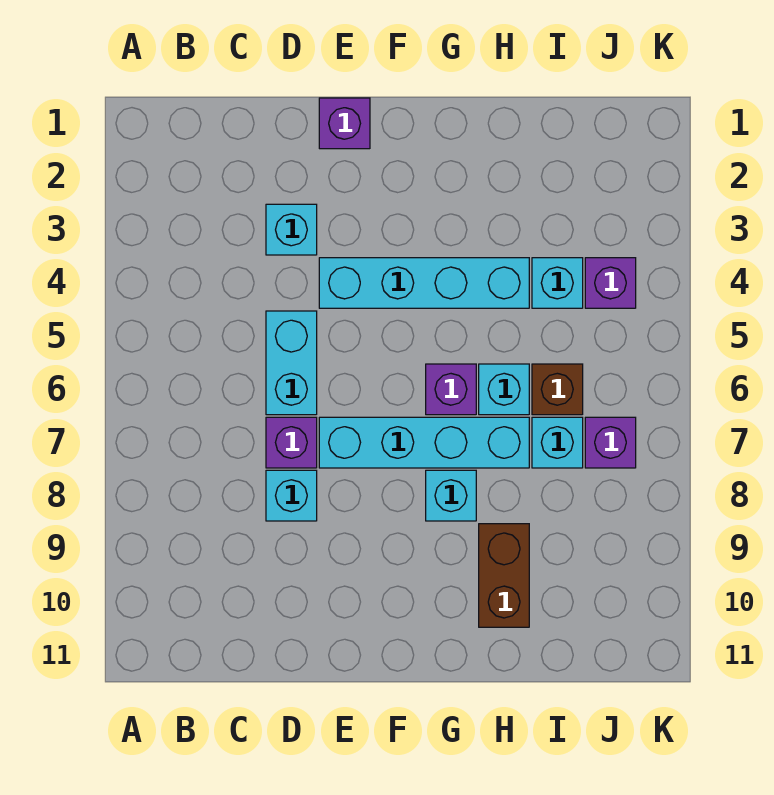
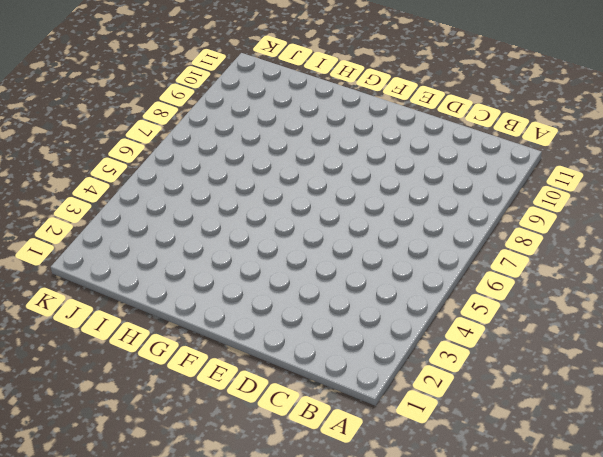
none -> cyan 1x1 brick [266,204,317,255]
none -> cyan 1x2 brick [266,311,317,415]
none -> purple 1x1 brick [266,417,317,468]

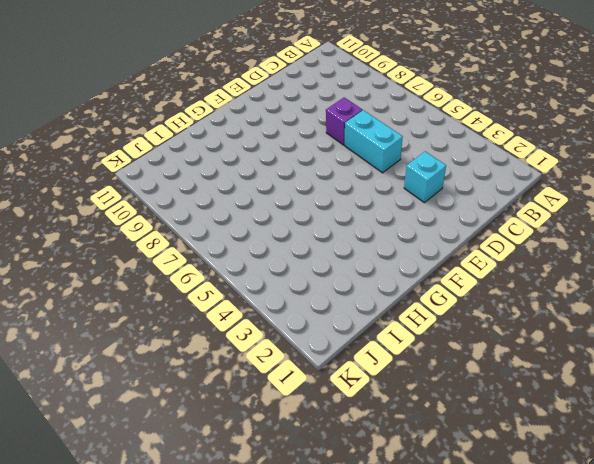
none -> cyan 1x1 brick [266,470,317,521]
none -> purple 1x1 brick [319,98,370,149]
none -> cyan 1x4 brick [319,258,529,308]

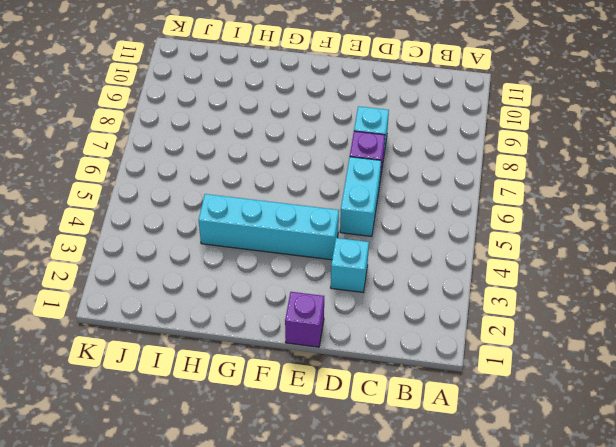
none -> cyan 1x4 brick [319,417,529,468]
none -> purple 1x1 brick [426,364,476,415]
none -> cyan 1x1 brick [426,470,476,521]

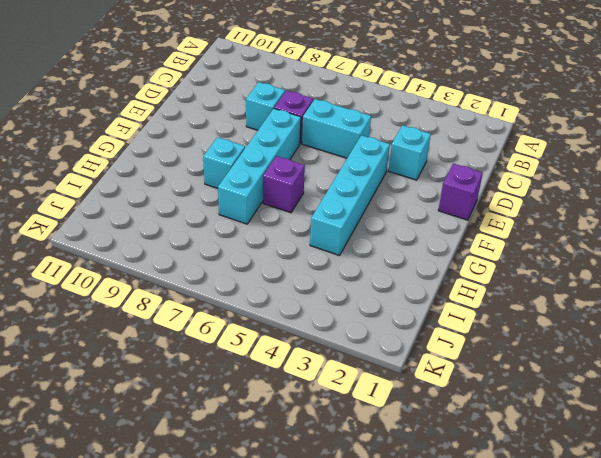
none -> cyan 1x1 brick [479,364,529,415]
none -> brown 1x2 brick [479,524,529,627]
none -> cyan 1x1 brick [532,258,583,308]

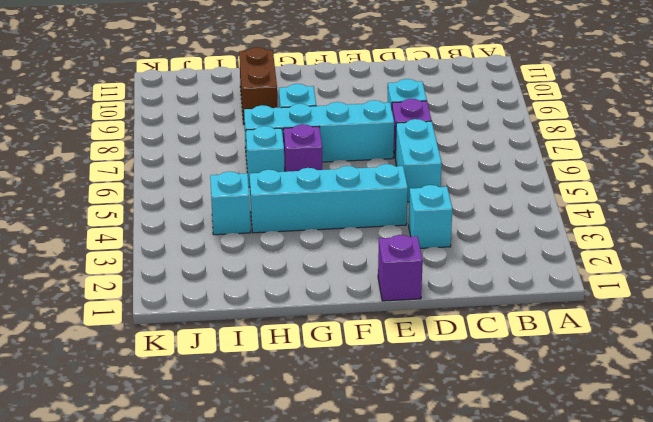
none -> brown 1x1 brick [532,364,583,415]
none -> cyan 1x1 brick [532,417,583,468]
none -> purple 1x1 brick [585,258,636,308]

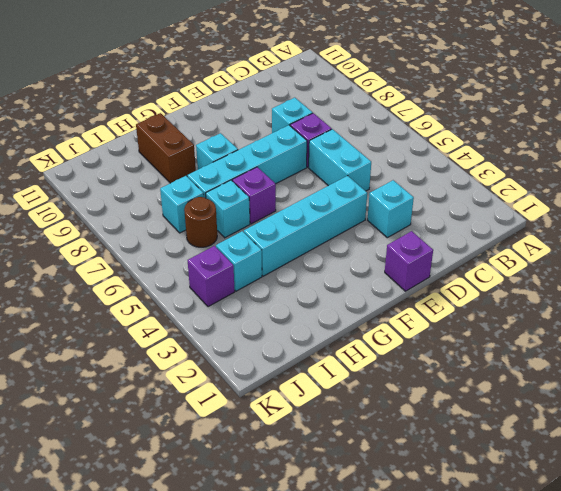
brown 1x1 round brick [184,197,217,247] -> brown 1x1 brick [532,364,583,415]
none -> purple 1x1 brick [585,417,636,468]

